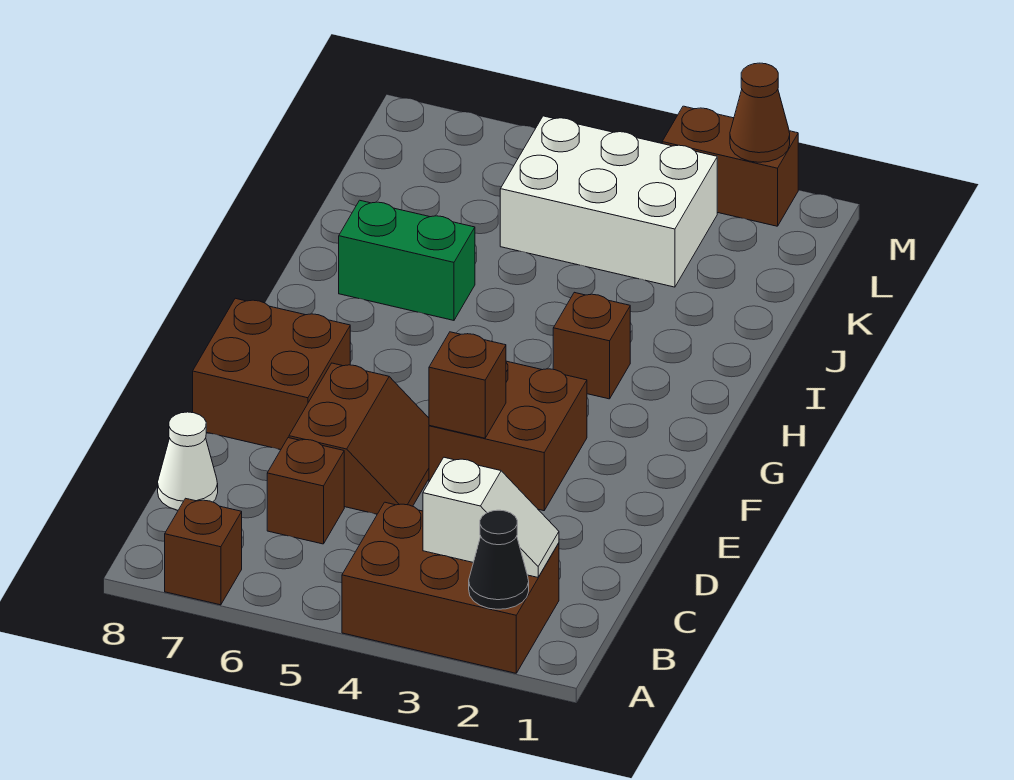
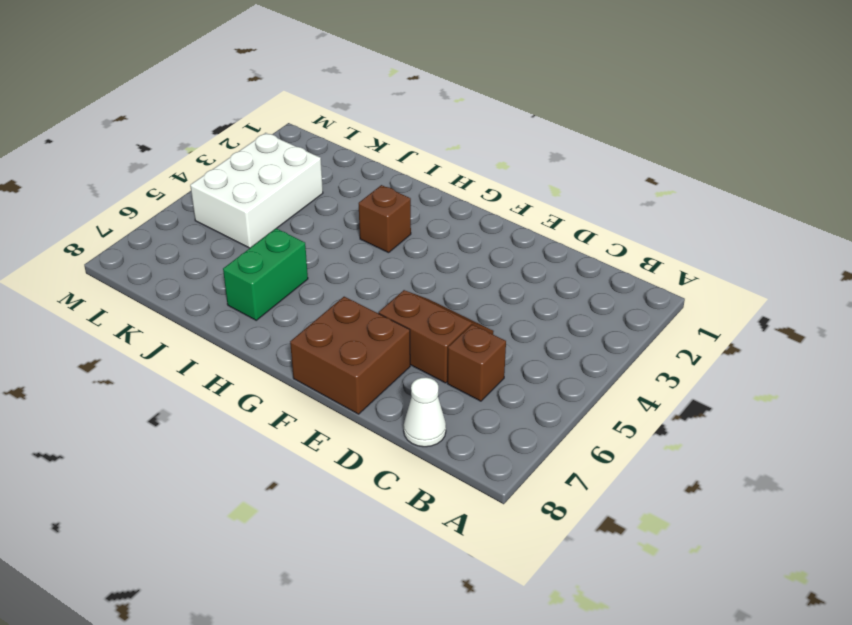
none -> brown 2x3 brick [342,502,559,673]
none -> brown 1x1 brick [165,498,242,605]
none -> brown 2x2 brick [429,361,587,511]

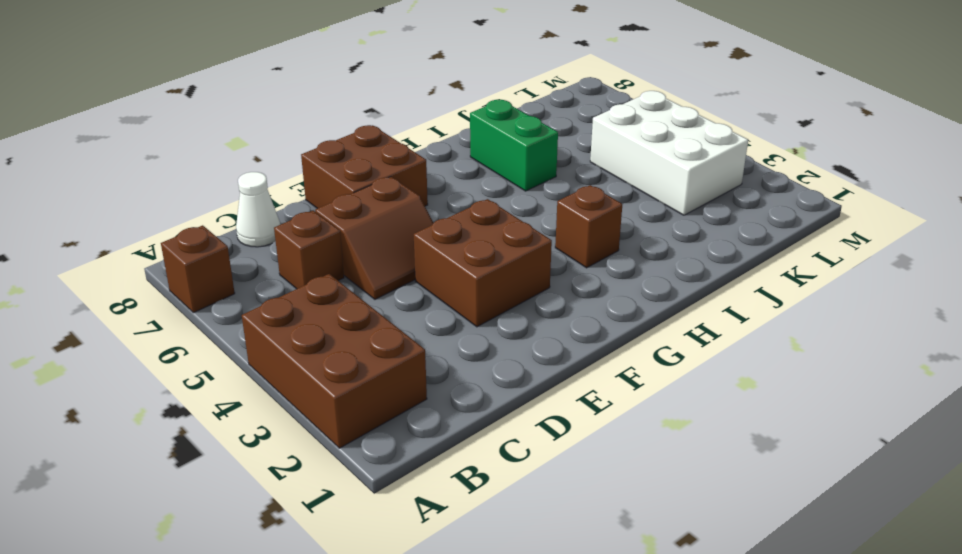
none -> brown 1x2 brick [662,106,798,226]
none -> black 1x1 cone [469,510,529,609]
none -> white 1x2 slope [423,457,559,577]

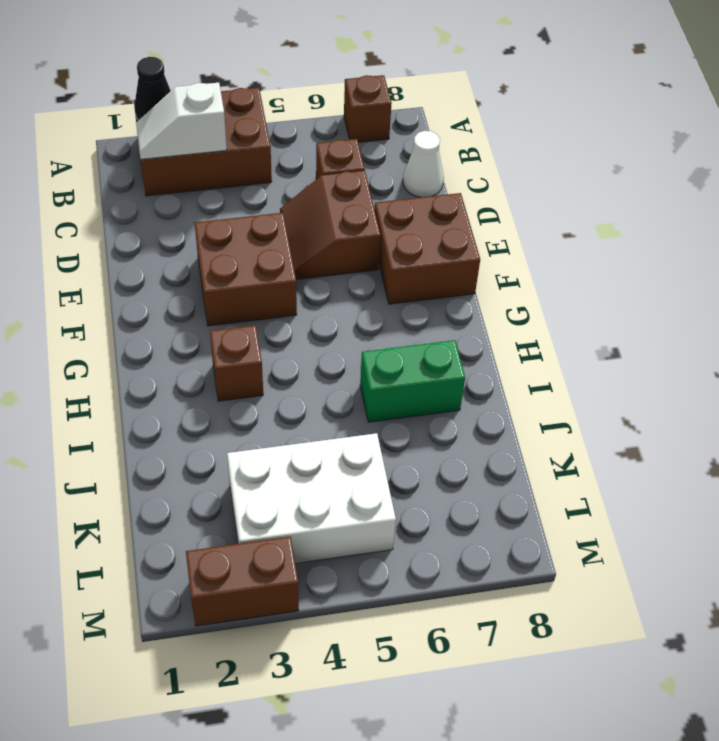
none -> brown 1x1 brick [429,332,506,438]
none -> brown 1x1 cone [730,63,790,162]

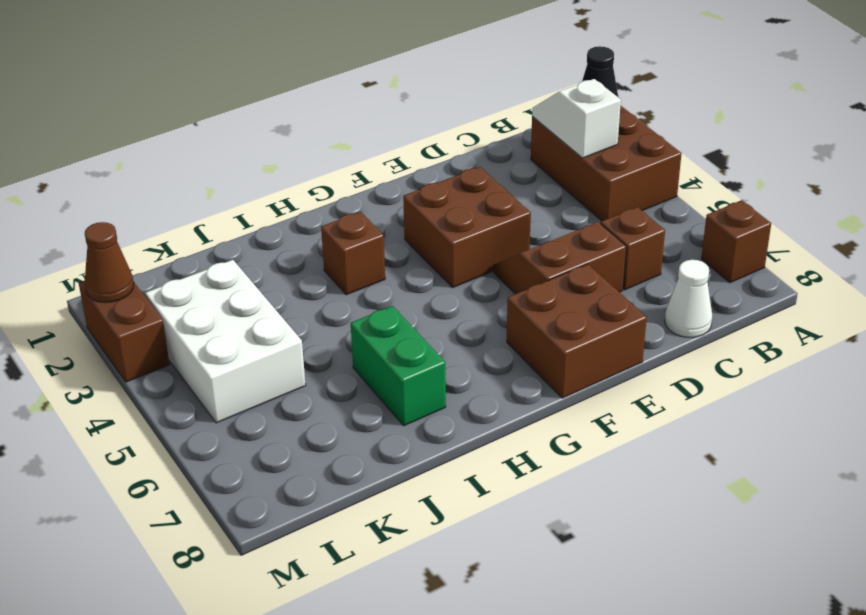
none -> brown 1x1 brick [429,332,506,438]

